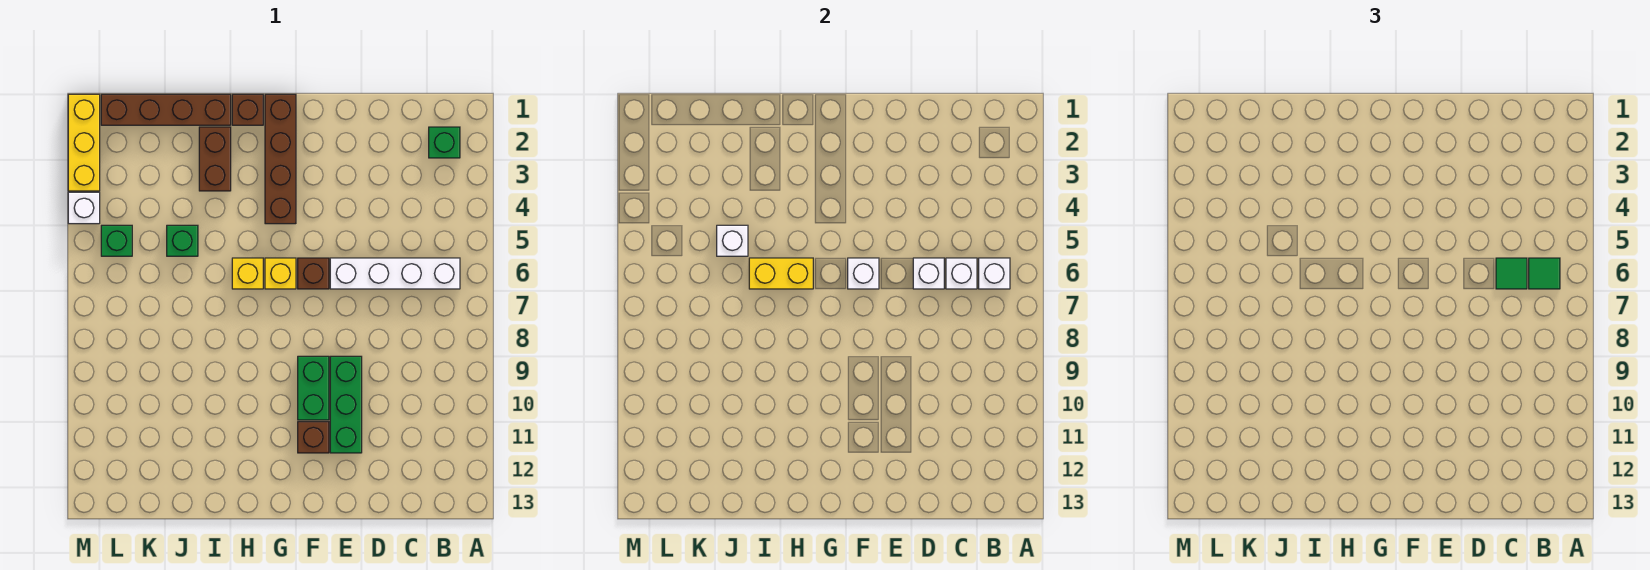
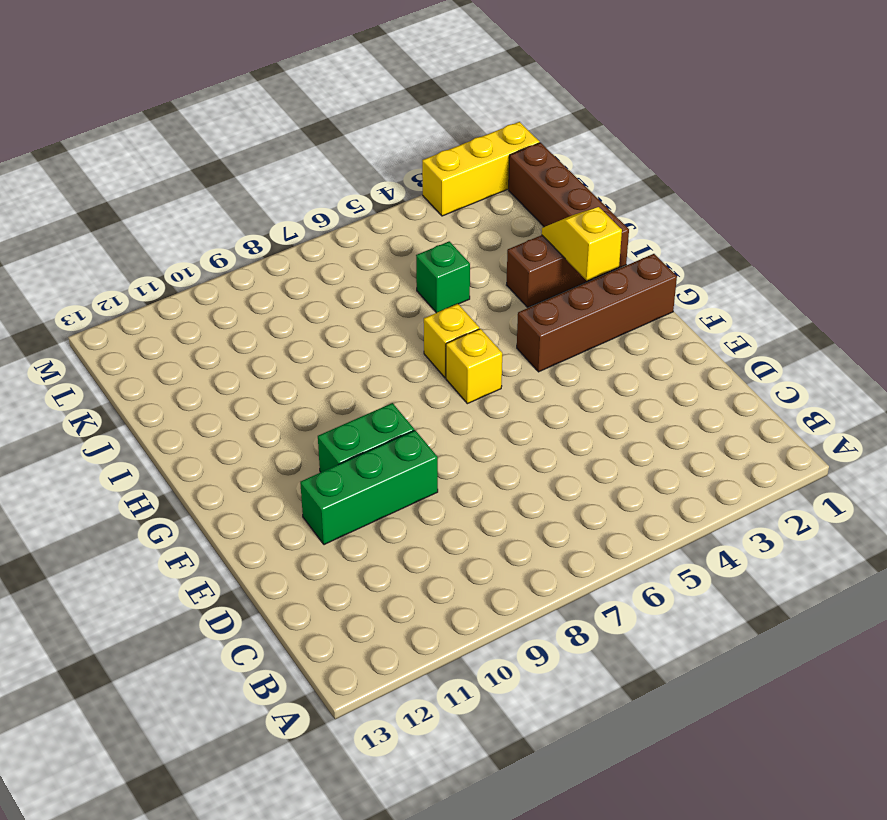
yellow 1x2 slope [542,207,622,280] -> none
none -> green 1x1 brick [429,127,460,158]
none -> white 1x4 brick [330,258,460,289]
none -> brown 1x1 brick [298,258,329,289]

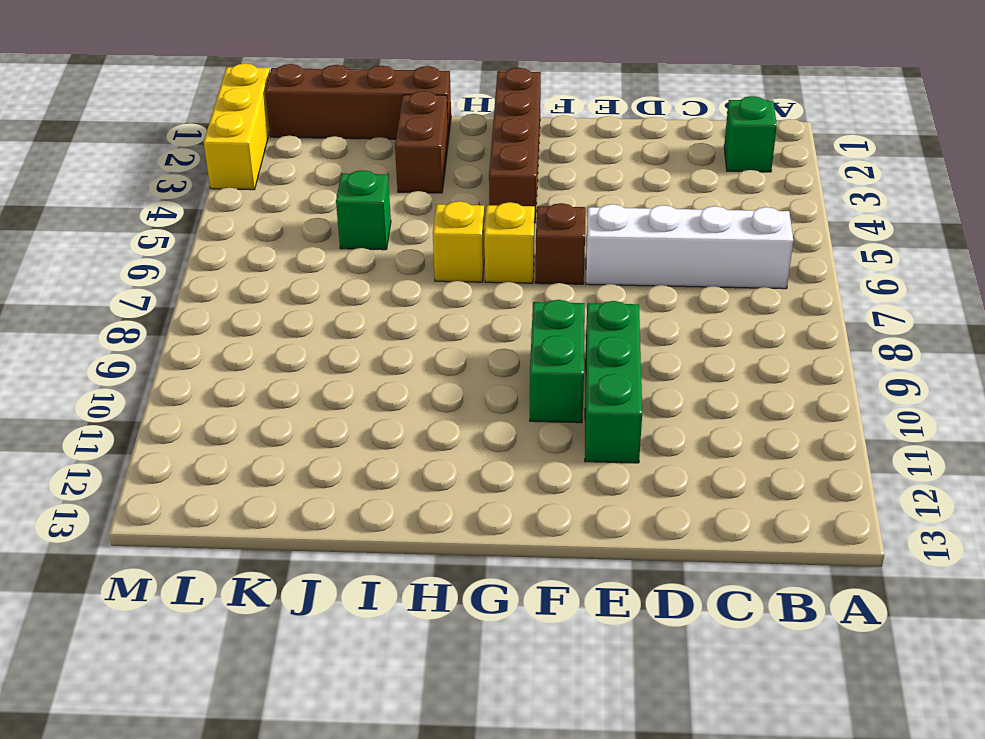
none -> brown 1x1 brick [298,422,329,453]
none -> brown 1x1 brick [232,94,263,125]
none -> green 1x1 brick [101,225,132,256]

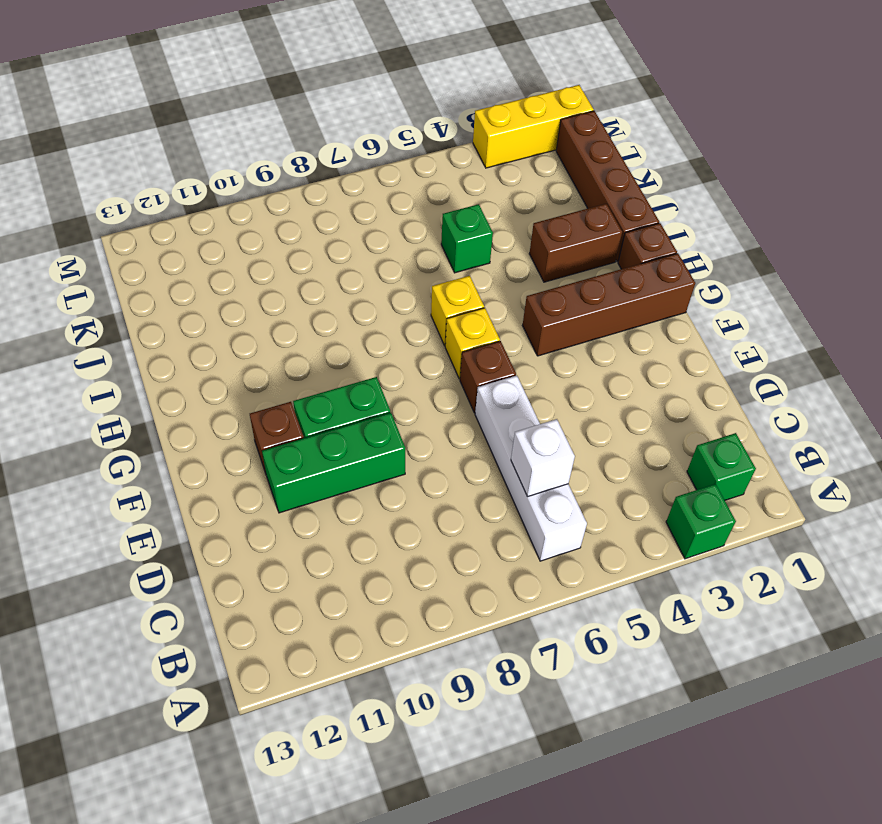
green 1x1 brick [666,484,736,559] -> green 1x1 brick moved to [101,225,132,256]
none -> white 1x1 brick [68,192,100,224]
none -> white 1x1 brick [979,258,1010,289]
none -> white 1x1 brick [913,258,944,289]

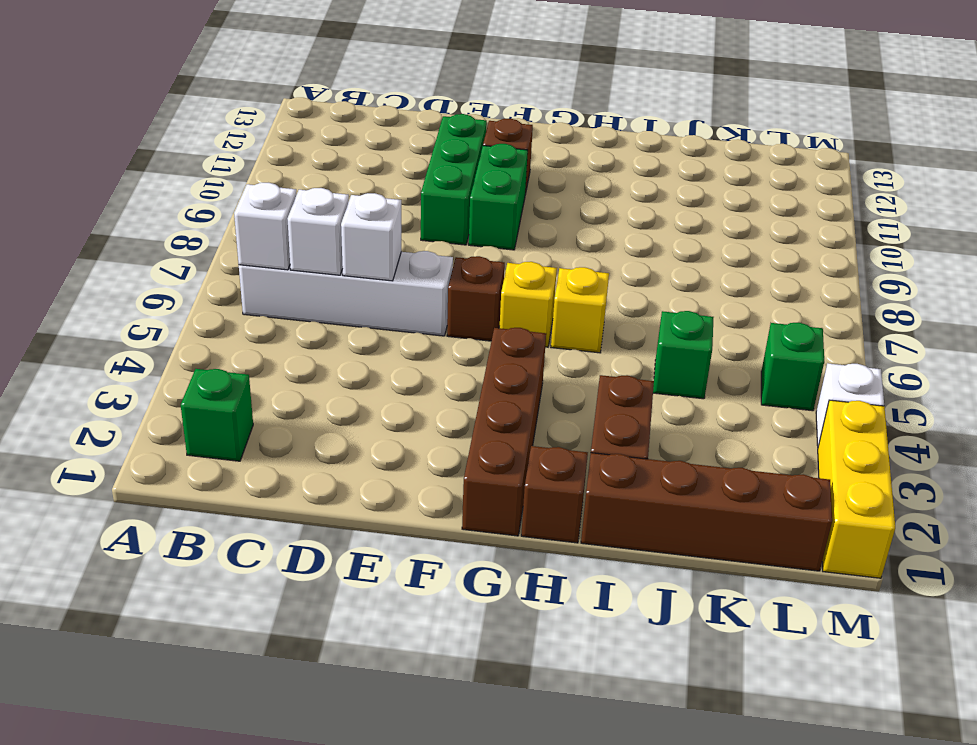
none -> white 1x1 brick [848,258,879,289]
none -> yellow 1x2 brick [749,258,813,289]
none -> white 1x1 brick [717,225,748,256]

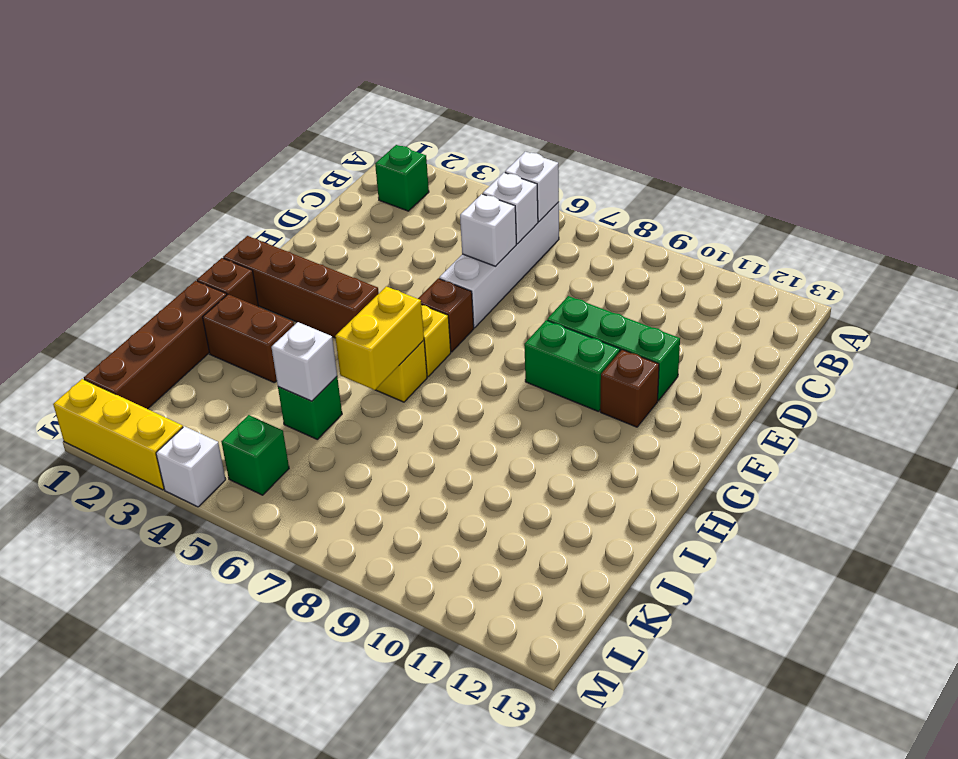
none -> white 1x1 brick [848,258,879,289]
none -> green 1x1 tile [1529,258,1560,289]
none -> green 1x1 tile [1496,258,1527,289]

